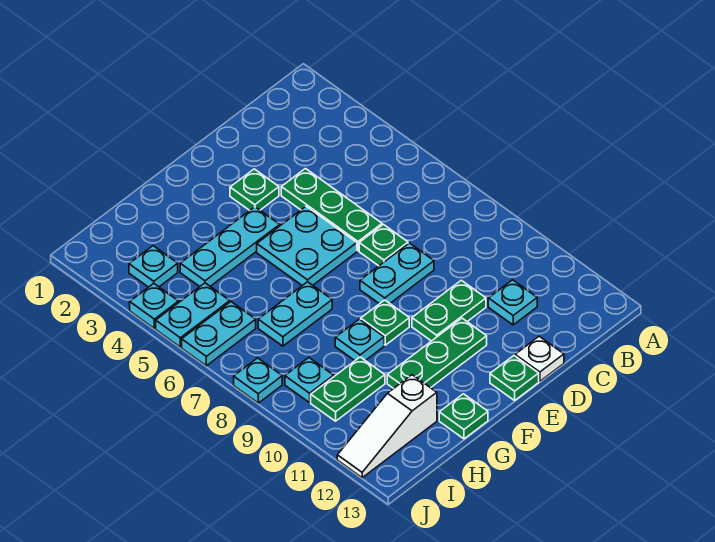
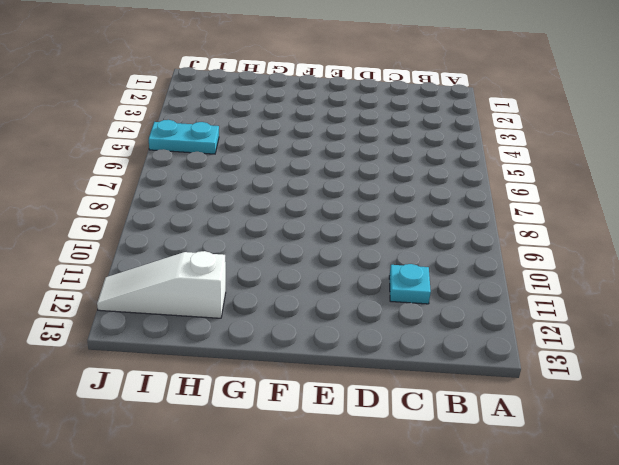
none -> green 1x3 plate [281,169,382,251]
none -> green 1x1 plate [359,224,408,266]
none -> cyan 1x2 plate [360,243,434,304]

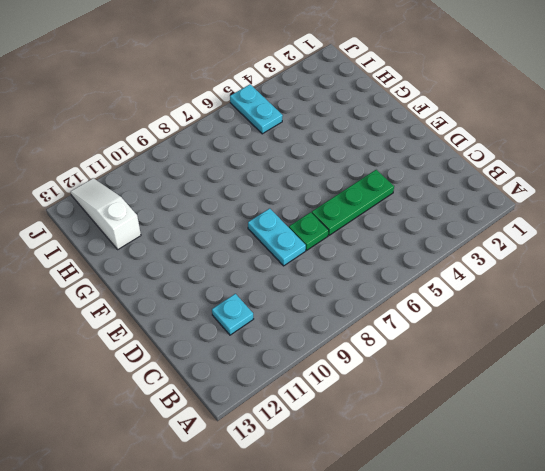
none -> green 1x2 plate [412,280,486,341]
none -> white 1x1 plate [515,336,564,381]
none -> green 1x1 plate [230,169,279,210]

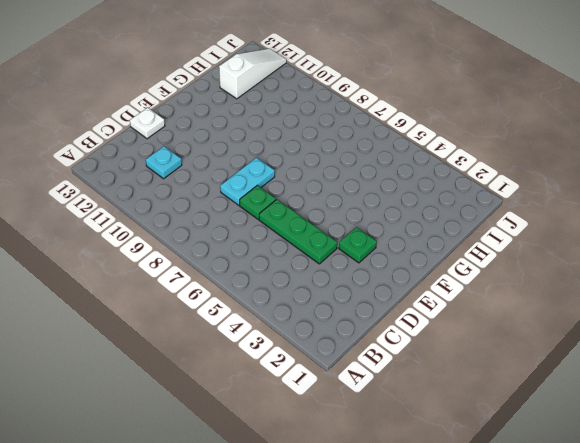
none -> green 1x2 plate [412,280,486,341]
none -> cyan 2x2 plate [257,206,357,286]
none -> green 1x3 plate [387,318,487,388]

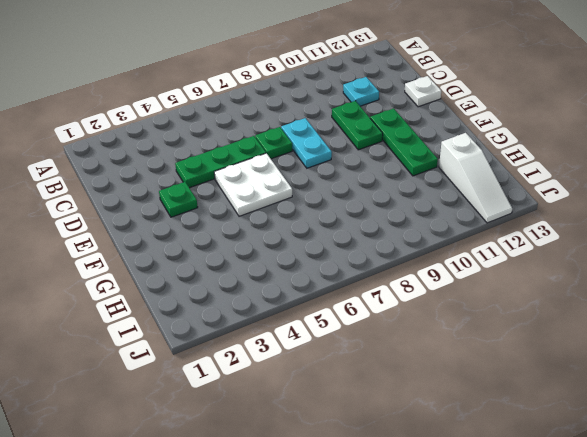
white 2x2 plate [214,153,292,216] -> cyan 2x2 plate [257,206,357,286]
none -> green 1x1 plate [490,356,539,401]
none -> cyan 1x3 plate [180,207,280,287]
none -> green 1x1 plate [361,300,409,345]

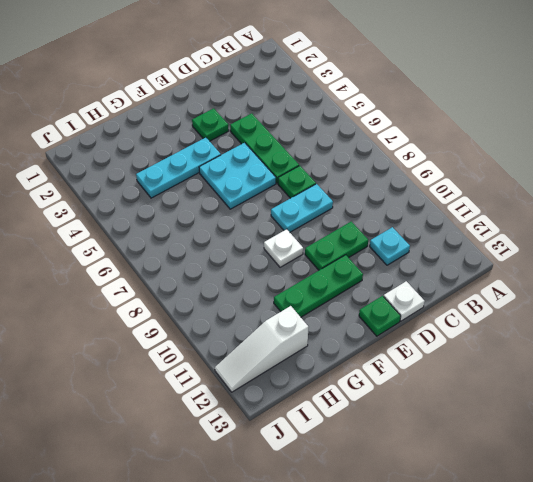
white 1x1 plate [264,229,303,267] -> green 1x1 plate [361,300,409,345]
none -> cyan 1x2 plate [258,282,332,346]
none -> cyan 1x1 plate [335,319,384,360]
none -> green 1x1 plate [439,394,488,439]

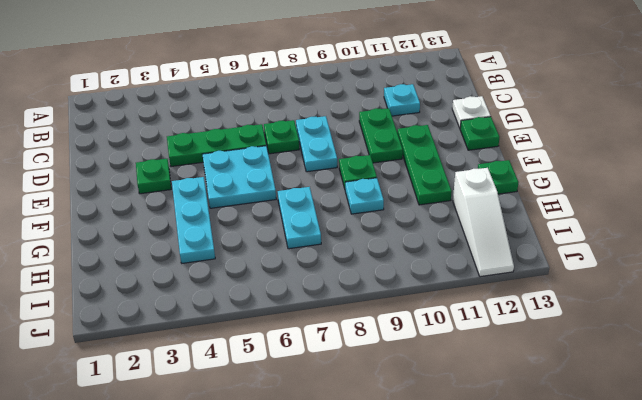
none -> green 1x2 plate [311,357,385,421]
none -> cyan 1x1 plate [129,246,178,287]
none -> cyan 1x2 plate [156,283,230,347]

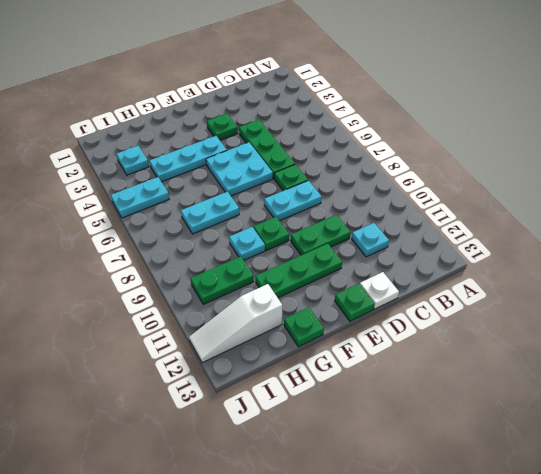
none -> cyan 1x2 plate [182,302,256,366]
none -> cyan 1x1 plate [285,358,334,403]
none -> cyan 1x1 plate [130,283,179,328]

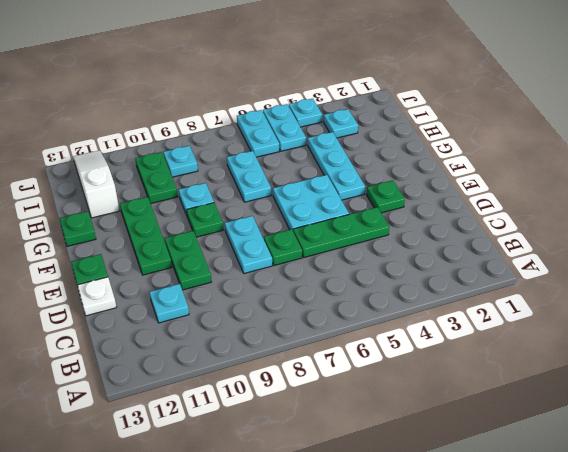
none -> cyan 1x1 plate [234,358,282,403]

